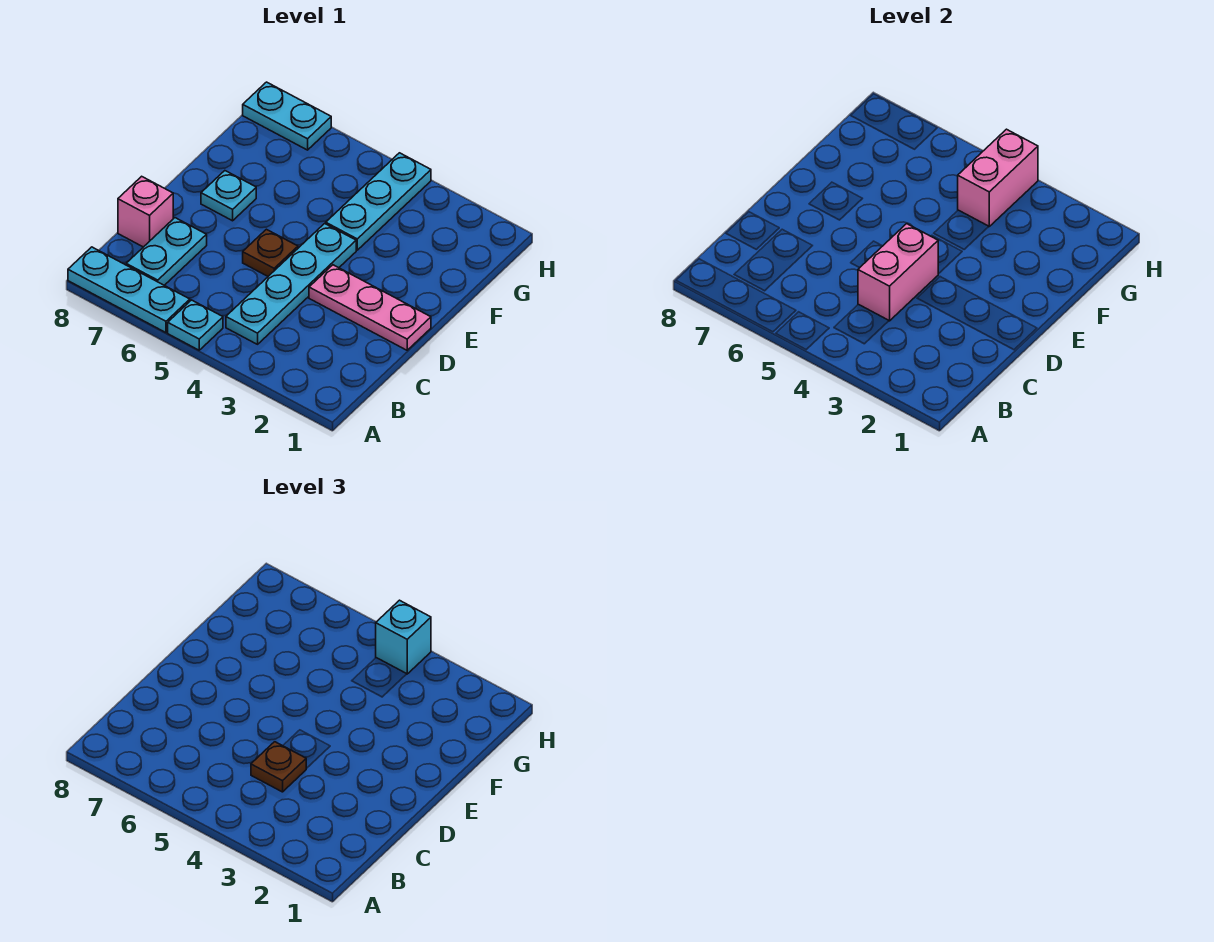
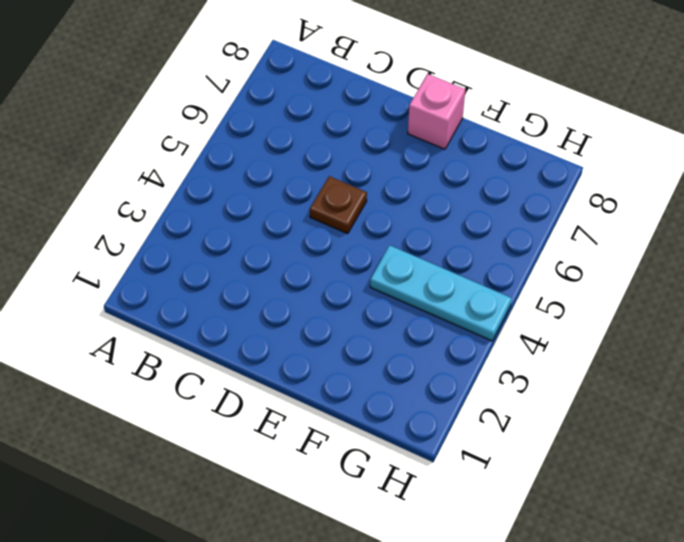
pink 1x1 brick [408,74,465,149] -> pink 1x1 brick moved to [118,176,173,247]
none -> cyan 1x1 plate [168,300,223,350]
none -> cyan 1x3 plate [68,247,190,333]
none -> cyan 1x4 plate [226,224,356,344]

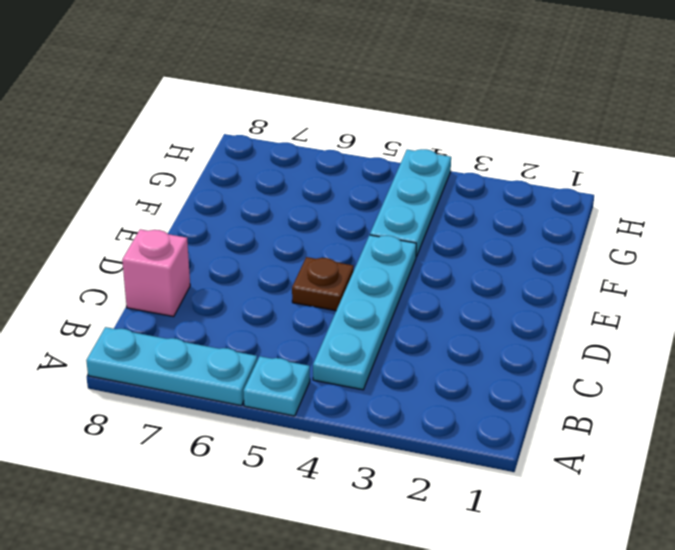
none -> cyan 1x2 plate [126,218,207,285]
none -> pink 1x3 plate [309,265,431,350]
none -> cyan 1x1 plate [201,171,256,221]

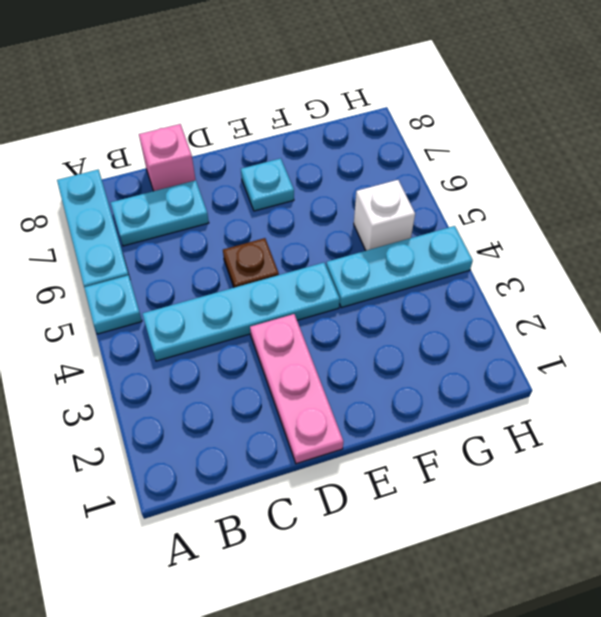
white 1x1 brick [354,180,415,251] -> none
none -> cyan 1x2 plate [243,82,331,150]
none -> pink 1x2 brick [858,224,938,321]
none -> pink 1x2 brick [958,129,1038,226]

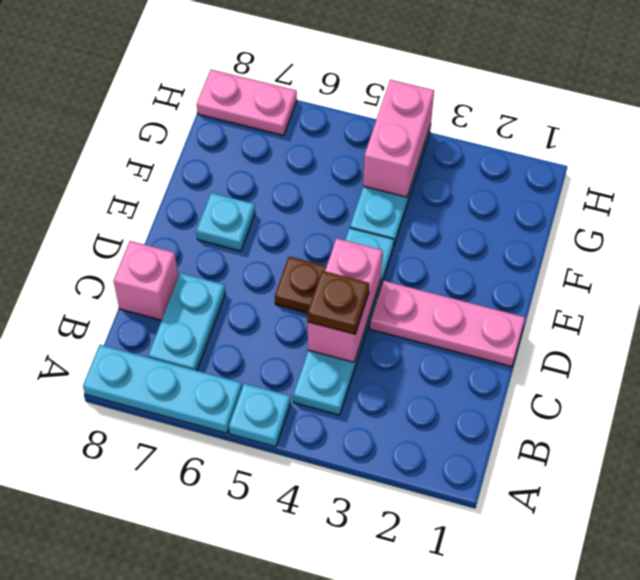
pink 1x2 plate [197,70,297,136] -> cyan 1x2 plate [243,82,331,150]
none -> cyan 1x1 brick [376,600,431,674]

